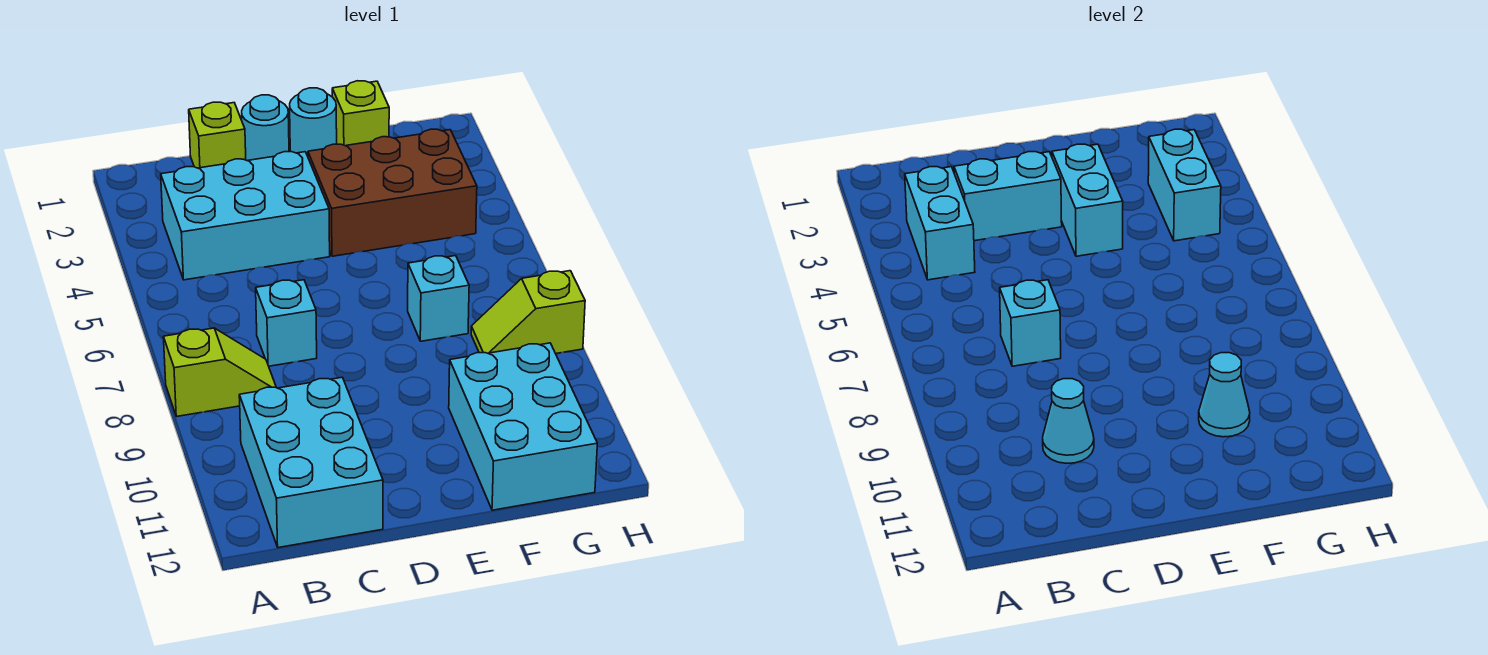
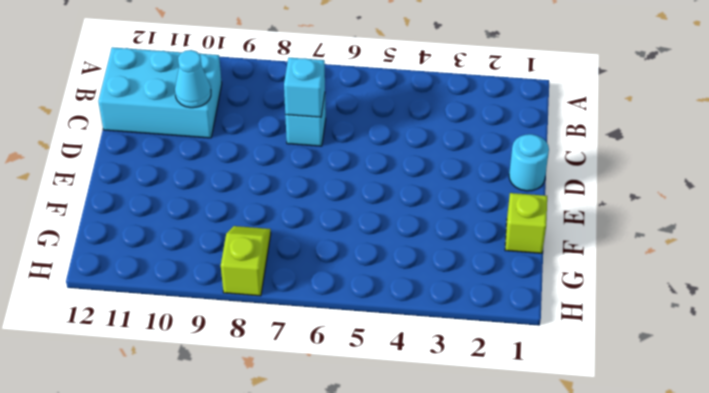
none -> lime 1x2 slope [163,328,276,416]
none -> cyan 2x3 brick [161,152,330,280]
none -> lime 1x1 brick [189,102,246,168]

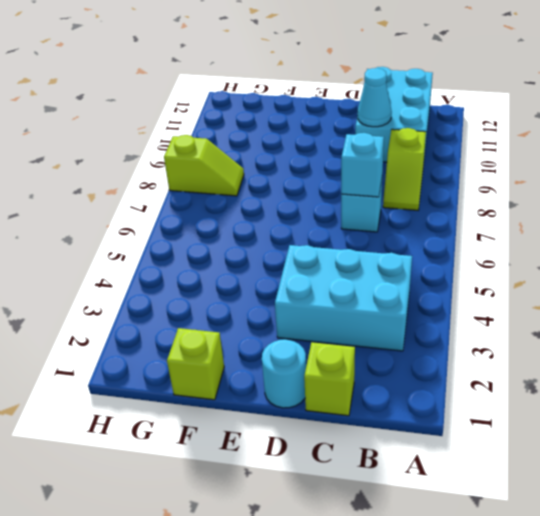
lime 1x2 slope [383,128,426,210] -> lime 1x2 slope turned to [163,328,276,416]
none -> cyan 1x1 round brick [290,88,337,156]
none -> brown 2x3 brick [308,129,477,256]
none -> cyan 1x1 brick [408,256,469,341]

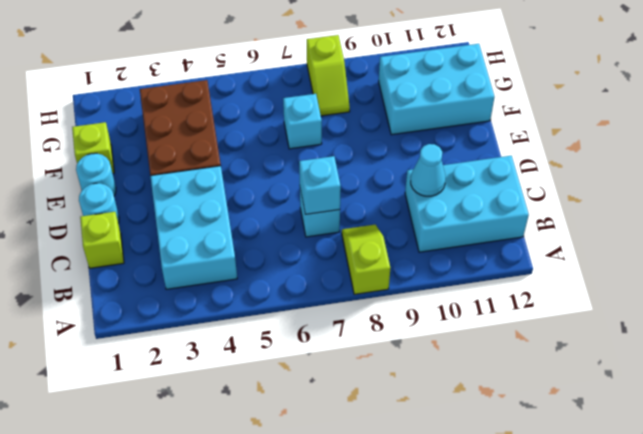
none -> cyan 1x2 brick [905,167,975,280]
none -> cyan 1x2 brick [954,152,1062,241]
none -> cyan 1x2 brick [1052,144,1123,256]

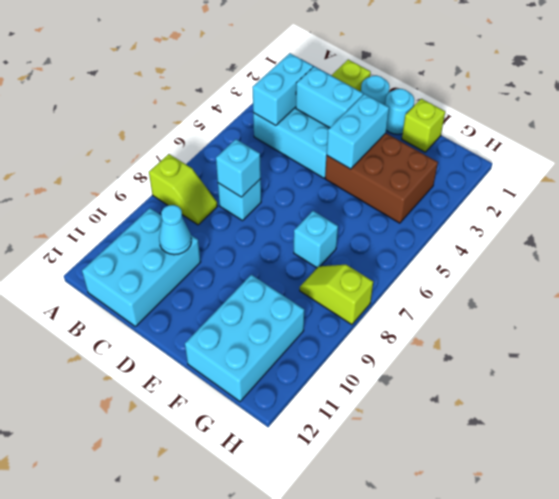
none -> cyan 1x1 cone [1199,353,1250,437]
none -> cyan 1x2 brick [1148,129,1221,241]

